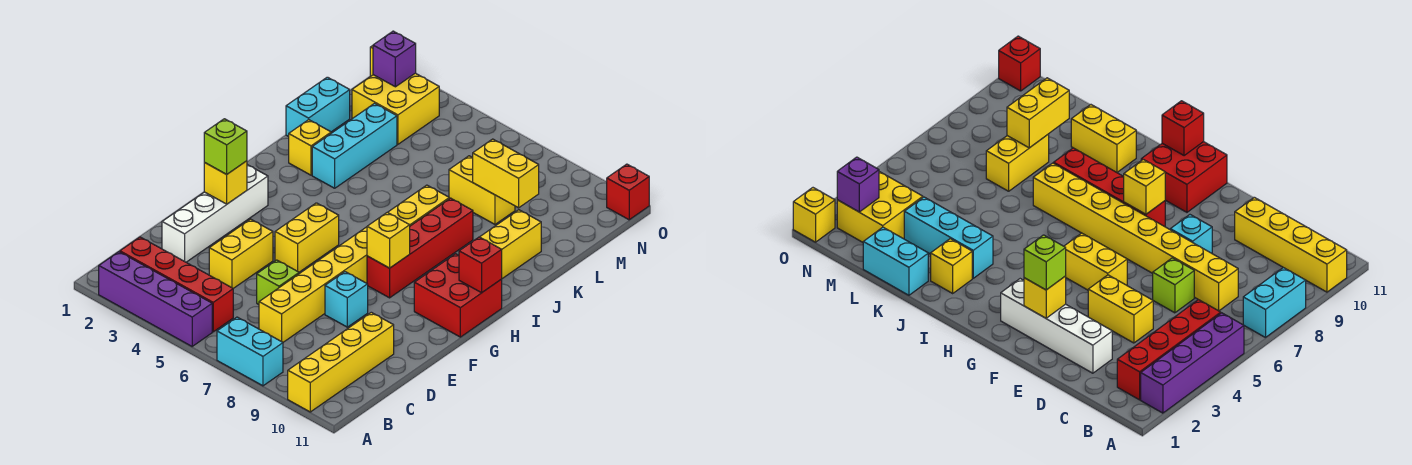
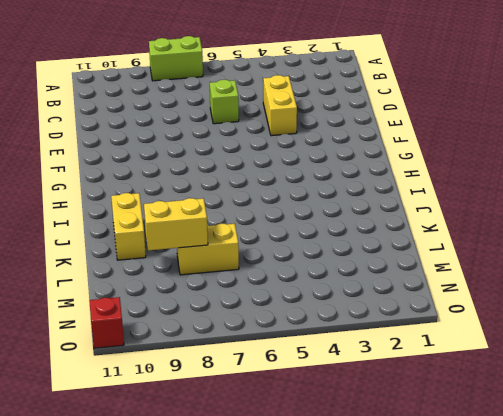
lime 1x2 brick [149,36,203,81] -> cyan 1x2 brick [217,317,283,386]
none -> purple 1x4 brick [99,252,212,346]
none -> yellow 1x4 brick [288,312,394,412]
none -> red 1x4 brick [120,237,233,332]

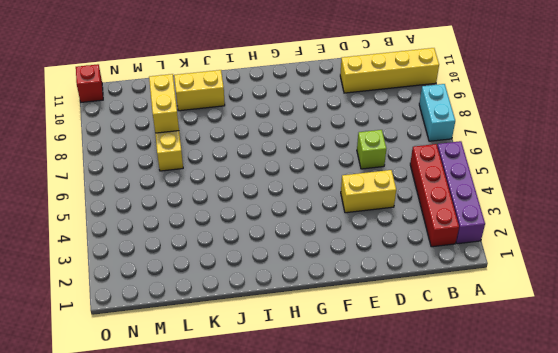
none -> yellow 1x8 brick [259,185,449,342]
none -> white 1x4 brick [162,165,268,262]
none -> cyan 1x1 brick [325,272,368,327]

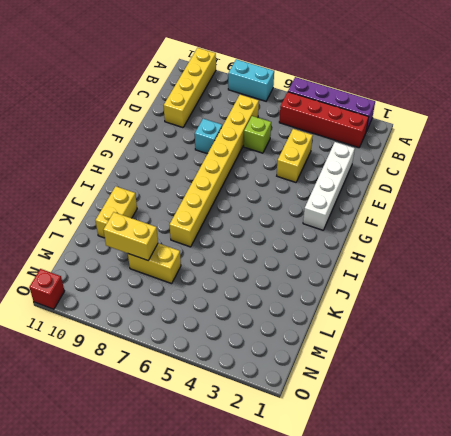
none -> yellow 1x2 brick [275,203,339,272]
none -> red 1x4 brick [367,198,473,298]
none -> red 2x2 brick [414,254,502,337]

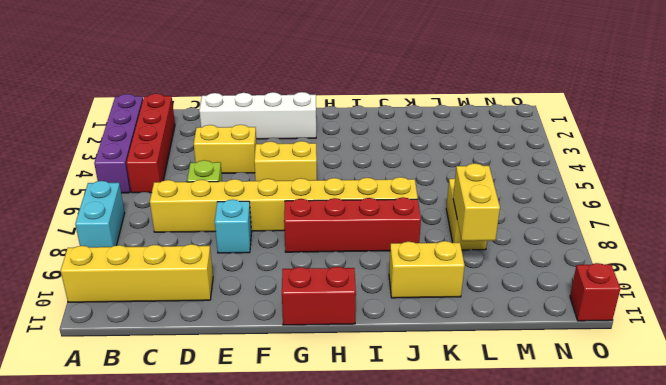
red 1x2 brick [282,267,356,325] -> red 2x2 brick [414,254,502,337]
none -> yellow 1x1 brick [289,120,331,175]
none -> cyan 1x3 brick [312,103,397,188]
none -> cyan 1x2 brick [286,77,350,137]

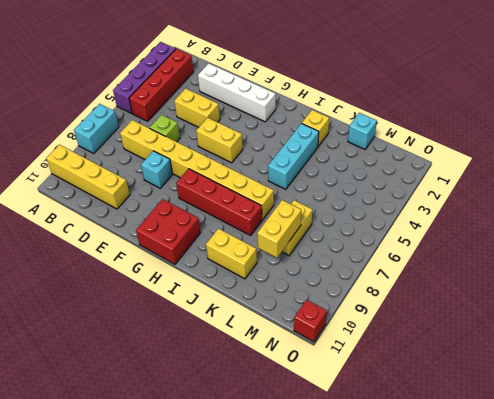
cyan 1x3 brick [268,123,319,189] -> cyan 1x3 brick turned to [312,103,397,188]
cyan 1x1 brick [348,113,377,149] -> cyan 1x2 brick [286,77,350,137]
none -> yellow 2x2 brick [352,73,439,144]
none -> yellow 1x1 brick [793,188,835,242]
none -> yellow 1x1 brick [204,161,247,204]

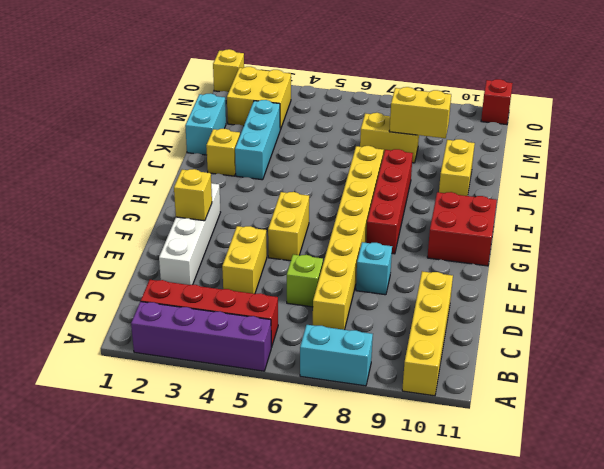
none -> yellow 1x1 brick [367,212,410,268]
none -> red 1x1 brick [459,237,502,293]
none -> purple 1x1 brick [373,31,416,87]

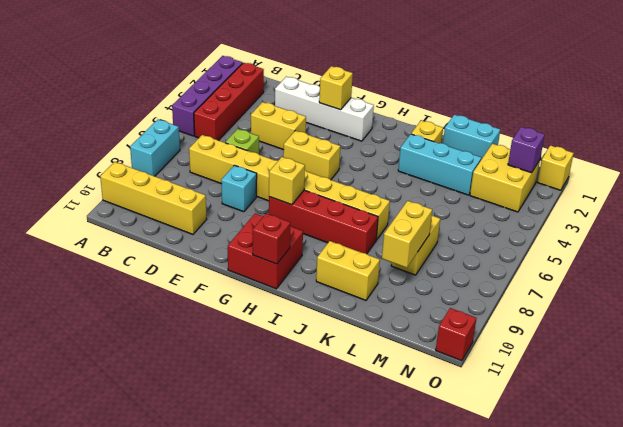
none -> lime 1x1 brick [204,119,247,174]

